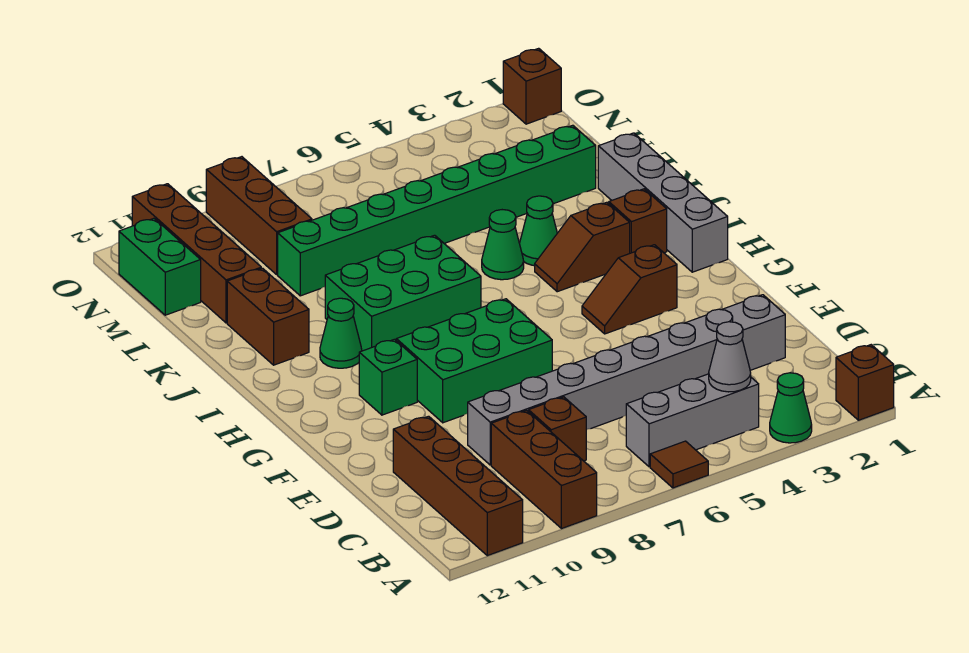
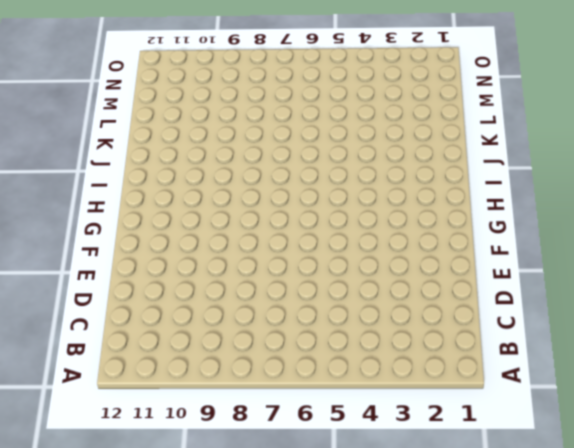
none -> brown 1x1 brick [836,345,894,420]
none -> green 1x1 cone [770,373,812,443]
none -> brown 1x1 tile [650,441,708,488]

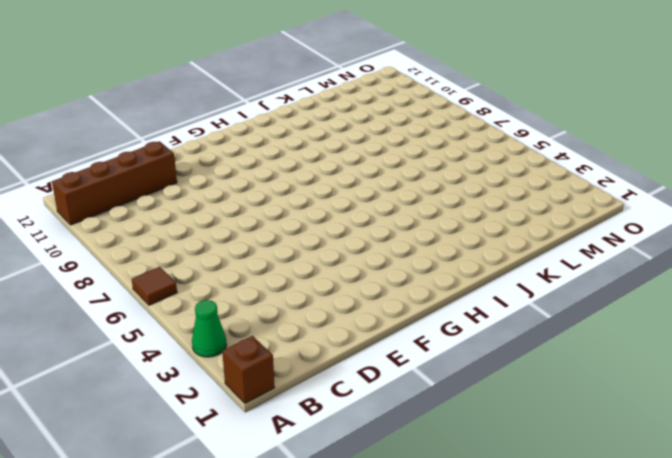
none -> brown 1x3 brick [491,410,597,529]
none -> grey 1x3 brick [626,374,759,467]
none -> brown 1x1 brick [529,397,586,461]

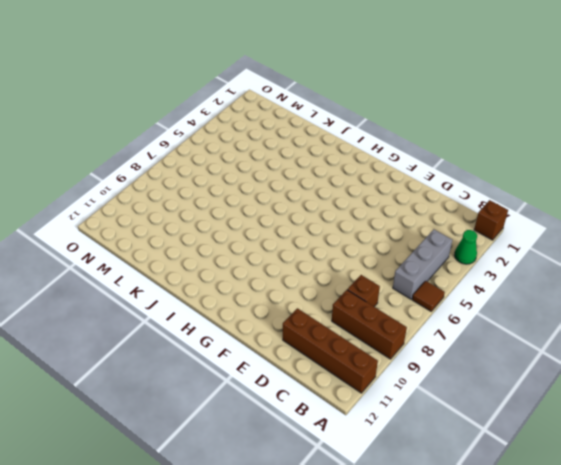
none -> grey 1x8 brick [468,295,785,465]
none -> green 2x3 brick [396,299,552,423]
none -> brown 1x2 slope [582,245,677,334]

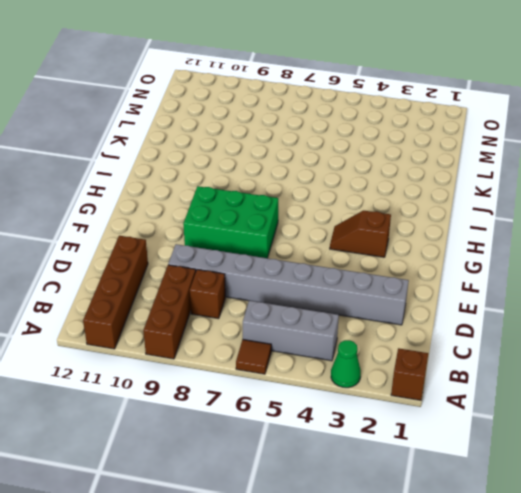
none -> green 1x1 brick [359,339,417,415]
none -> grey 1x4 brick [598,133,728,272]
none -> brown 1x1 brick [609,189,667,253]

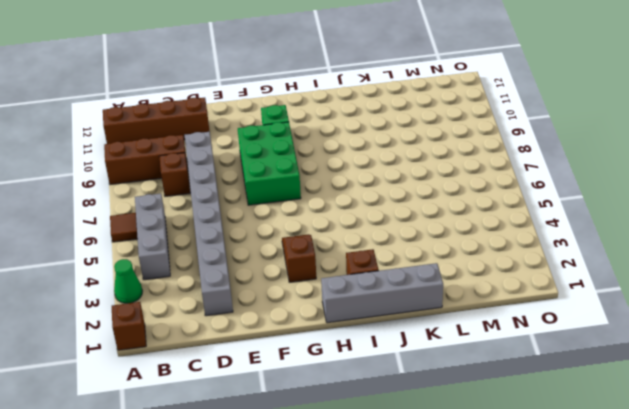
none -> brown 1x2 slope [535,202,630,292]
none -> green 2x3 brick [325,235,481,351]
none -> green 1x1 cone [320,298,362,368]

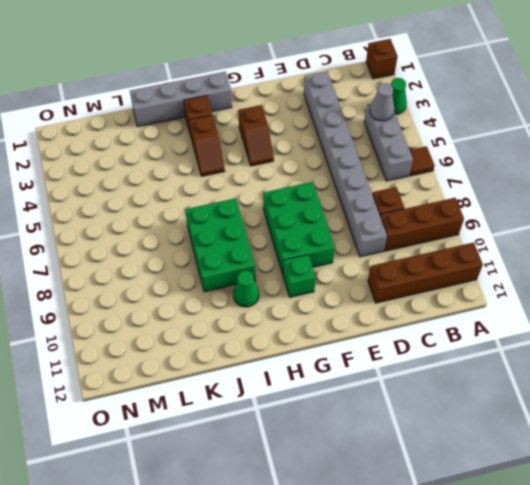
none -> green 1x1 cone [520,196,557,266]
none -> green 1x1 cone [482,210,524,280]
none -> brown 1x2 brick [227,268,309,365]

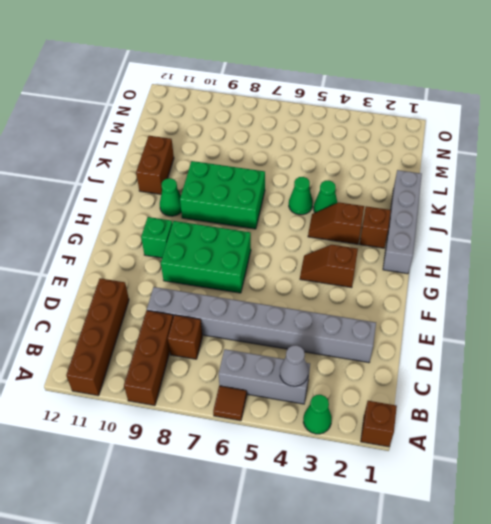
none -> green 1x8 brick [278,125,596,296]
none -> brown 1x4 brick [132,184,261,323]
none -> brown 1x3 brick [206,157,312,275]

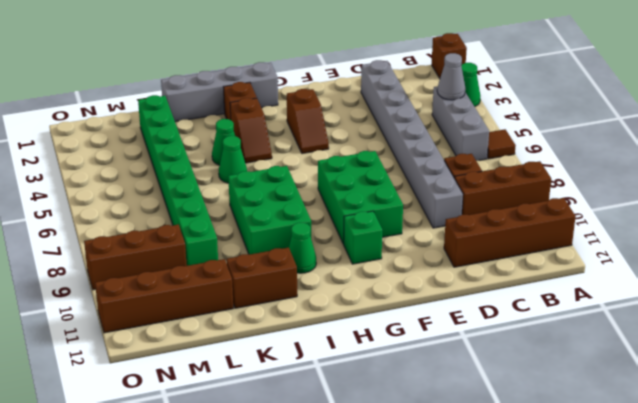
none -> green 1x2 brick [119,218,201,315]
none -> brown 1x1 brick [503,48,561,124]

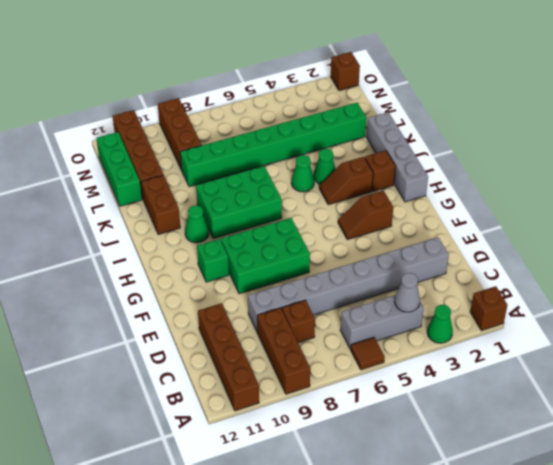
green 1x3 brick [97,132,142,206] -> green 1x2 brick [119,218,201,315]

